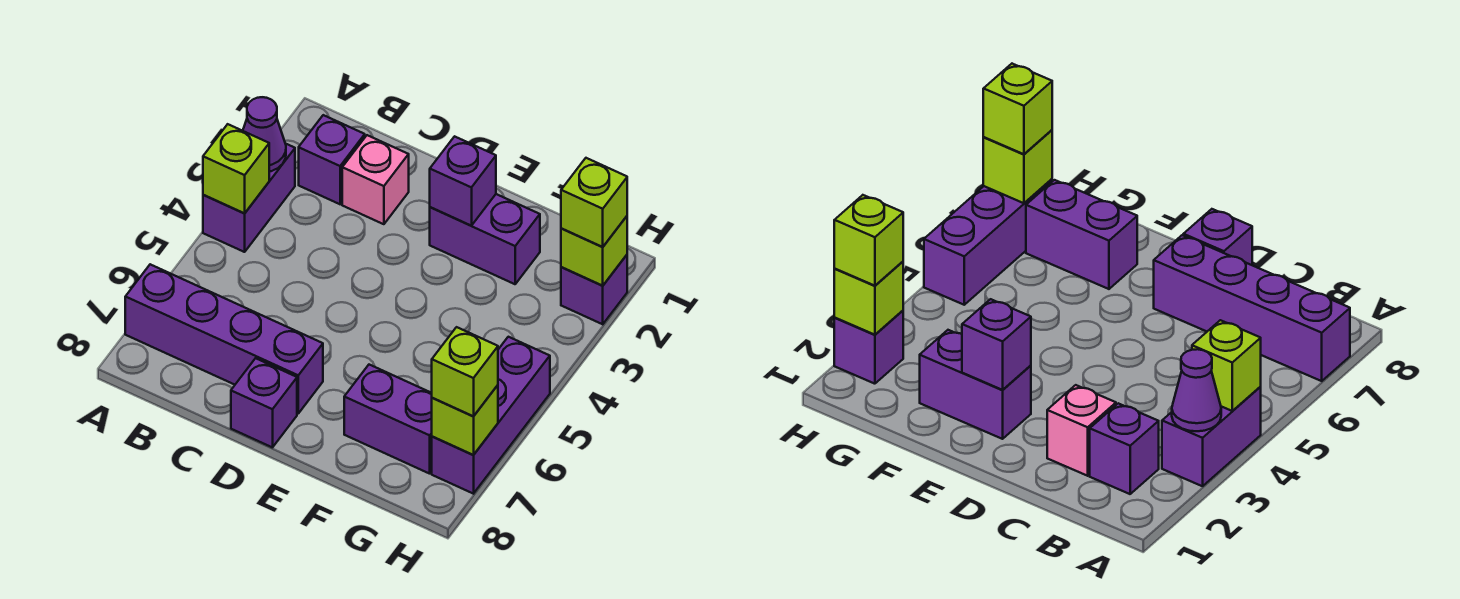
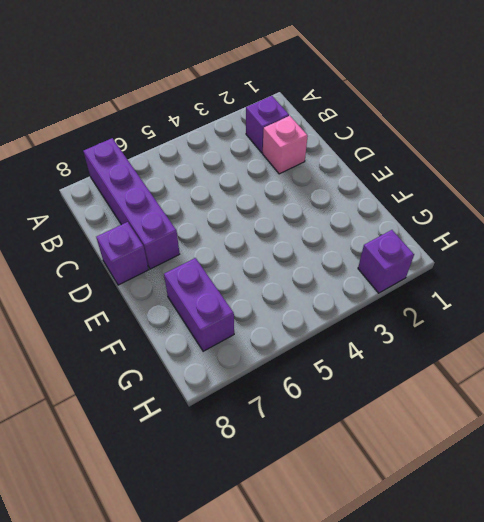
none -> purple 1x2 brick [203,143,295,252]
none -> purple 1x2 brick [430,194,540,284]
none -> purple 1x3 brick [432,337,550,494]

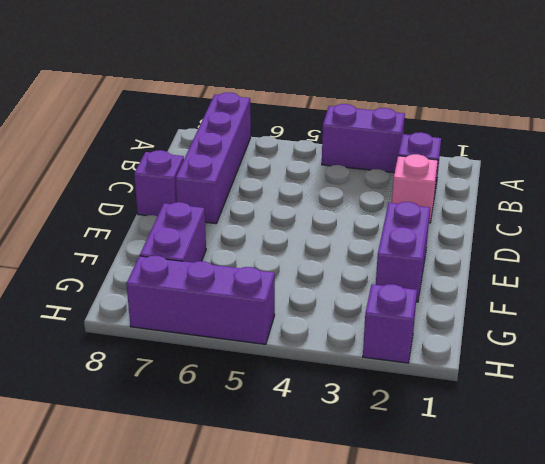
none -> purple 1x1 cone [243,97,286,172]
none -> lime 1x1 brick [203,124,269,213]
none -> purple 1x1 brick [430,136,496,226]

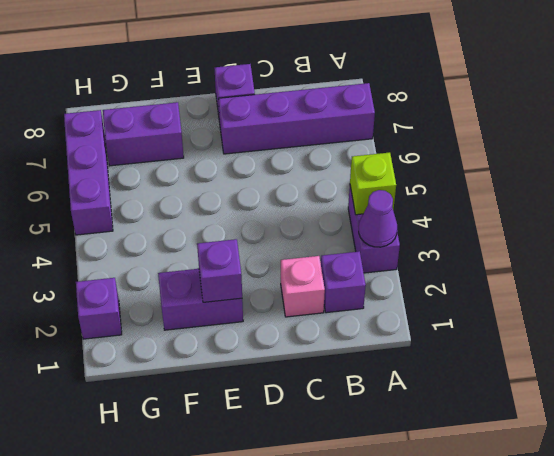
none -> lime 1x1 brick [561,216,627,286]
none -> lime 1x1 brick [432,385,498,455]
none -> lime 1x1 brick [561,158,627,247]

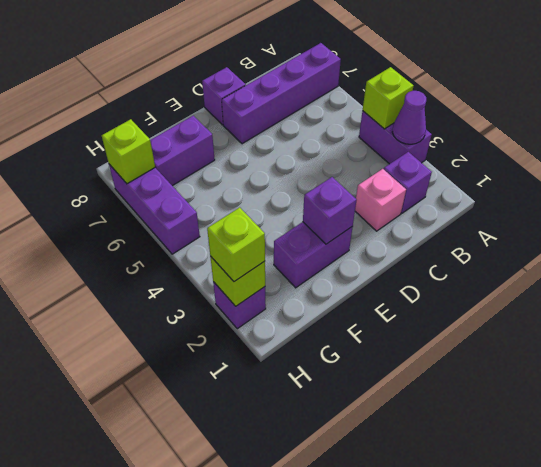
none -> lime 1x1 brick [432,327,498,416]

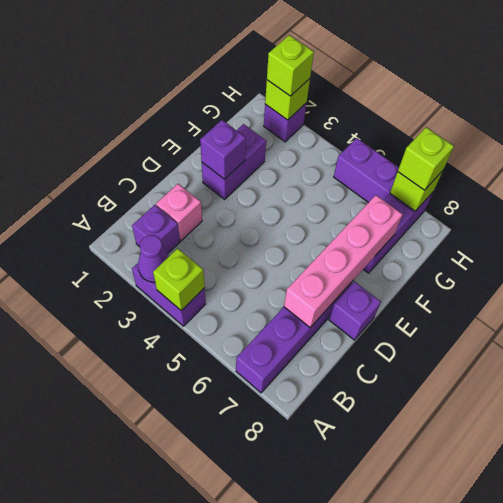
pink 1x4 brick [284,195,403,327] -> none

